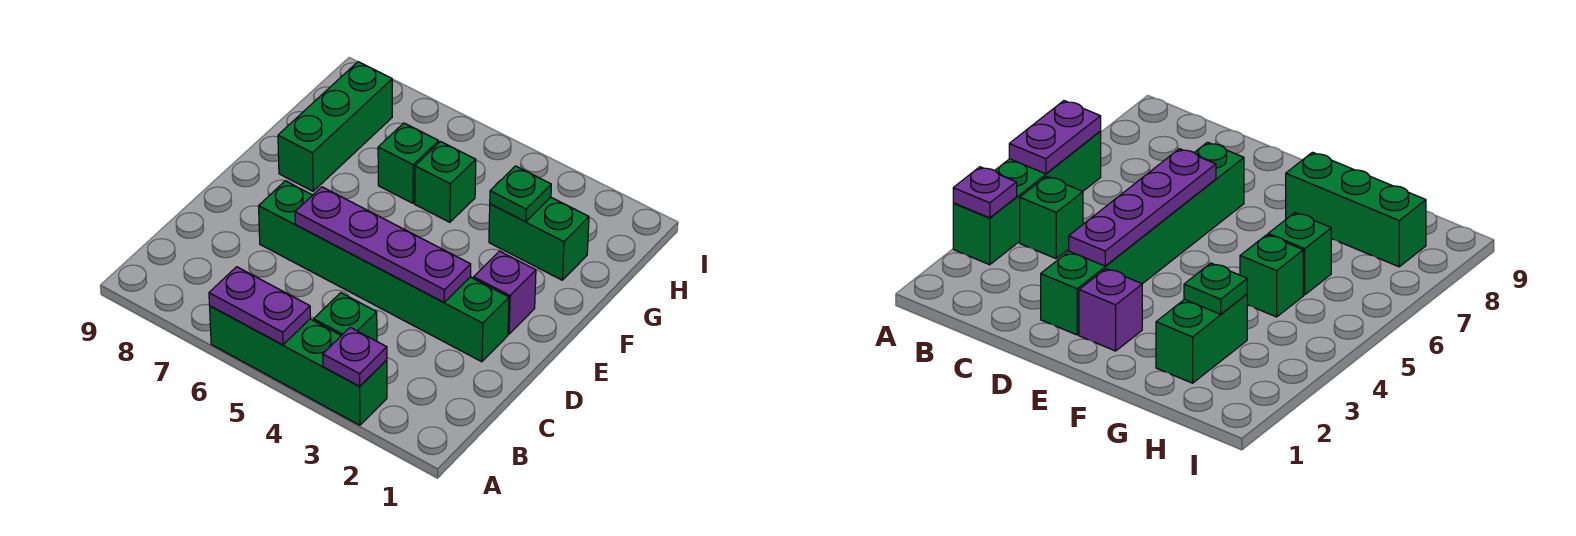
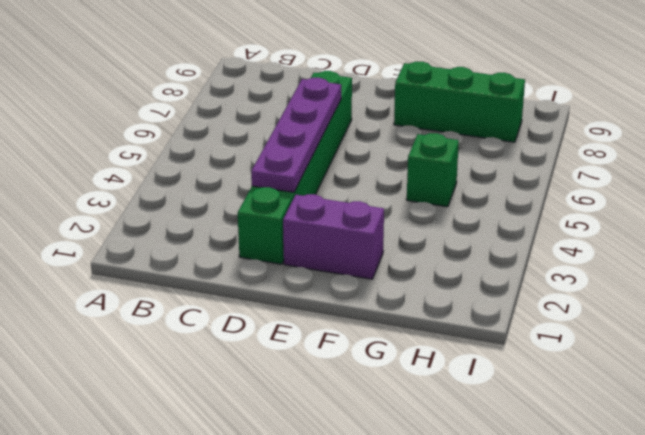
purple 1x2 brick [283,194,384,279] -> purple 1x1 brick [474,251,536,334]
none -> green 1x4 brick [210,306,387,425]
none -> green 1x1 brick [314,293,377,341]
none -> green 1x2 brick [489,197,589,280]

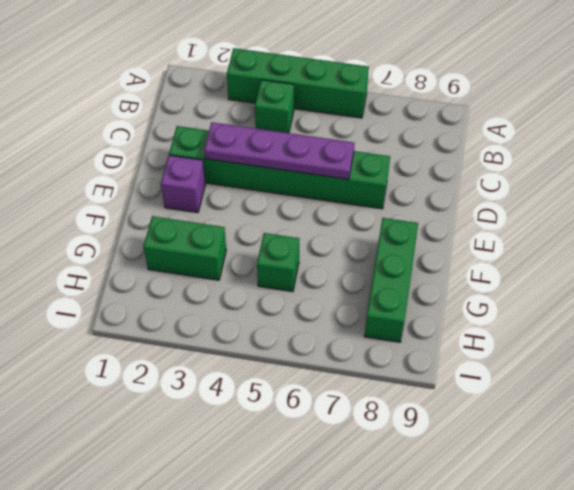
none -> green 1x1 brick [378,123,439,203]
none -> purple 1x1 plate [323,327,387,386]
none -> purple 1x2 plate [209,267,310,345]

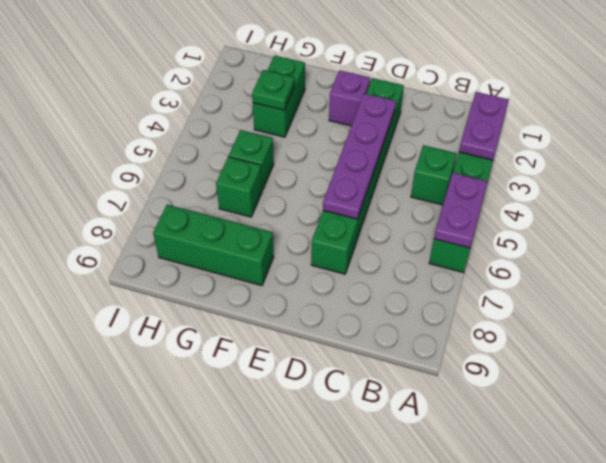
purple 1x2 plate [459,92,509,160] -> purple 1x1 plate [323,327,387,386]

